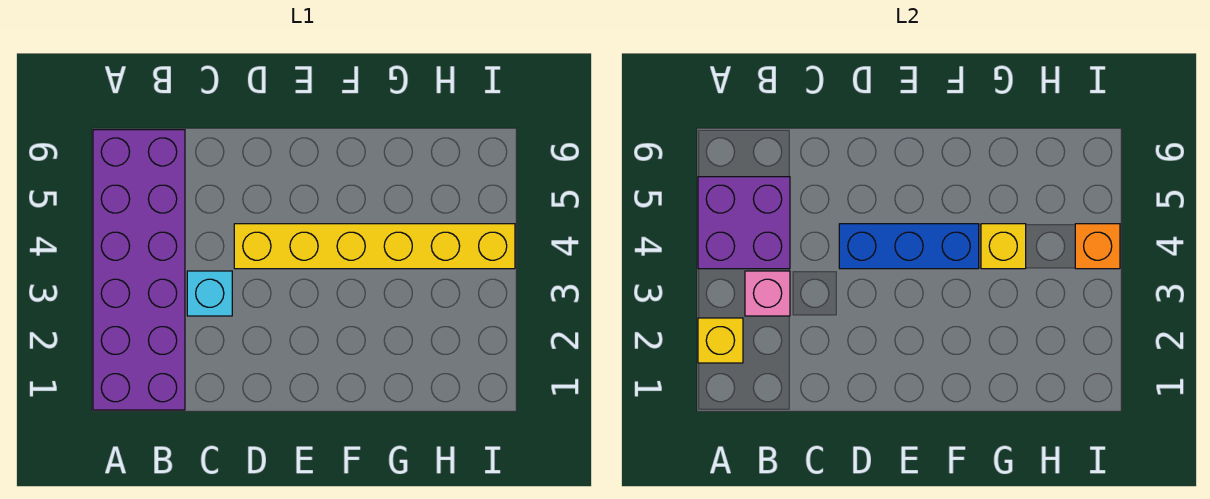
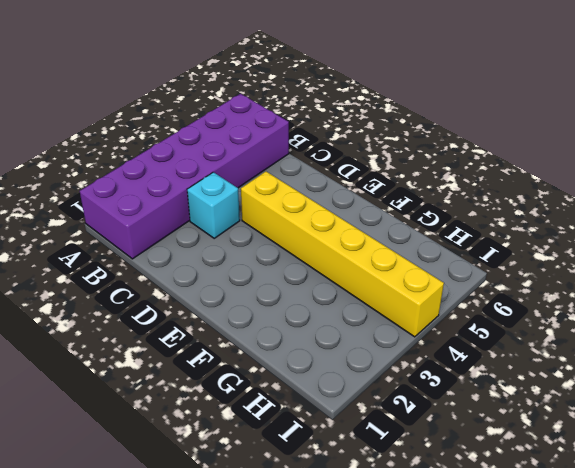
none -> yellow 1x1 brick [698,318,743,363]
none -> purple 2x2 brick [698,177,790,269]

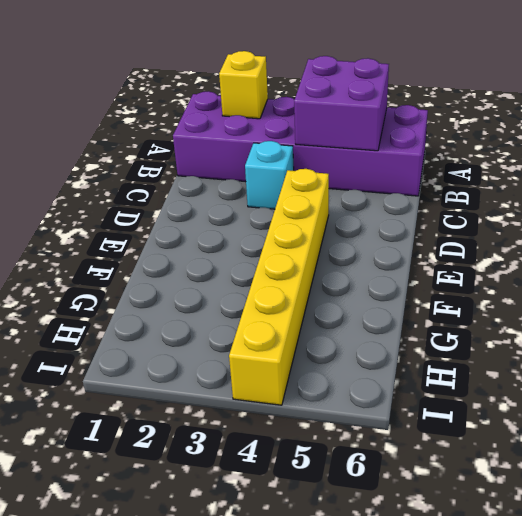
none -> pink 1x1 brick [745,271,790,316]
none -> blue 1x3 brick [839,224,979,269]

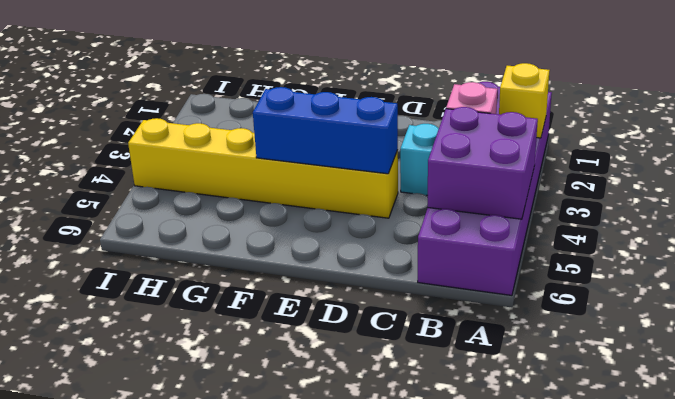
none -> yellow 1x1 brick [981,224,1026,269]
none -> orange 1x1 brick [1075,224,1120,269]

